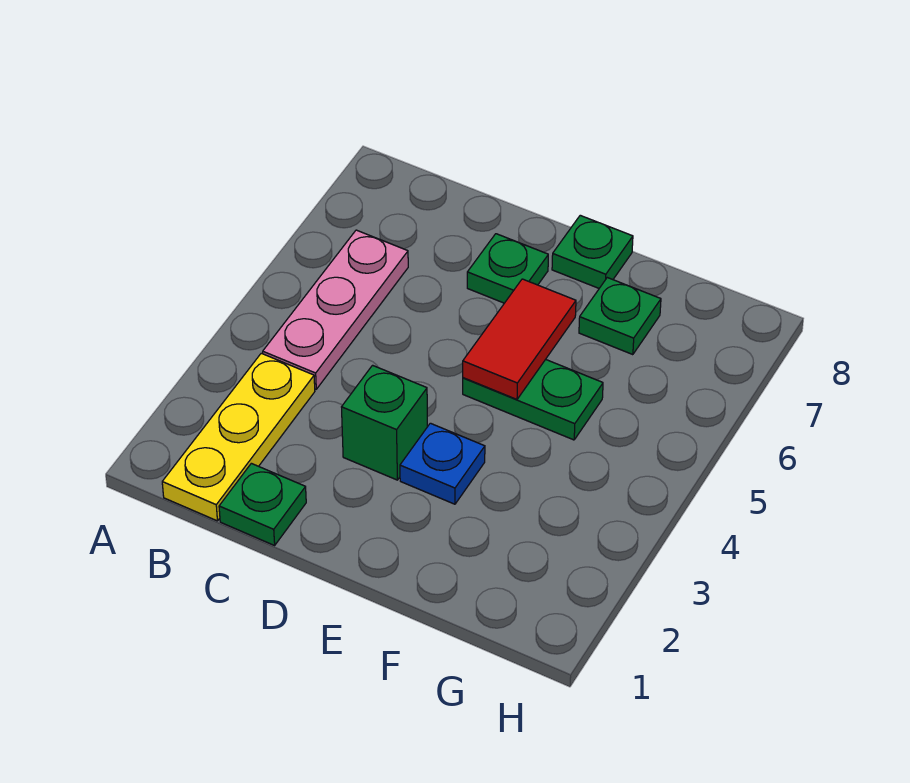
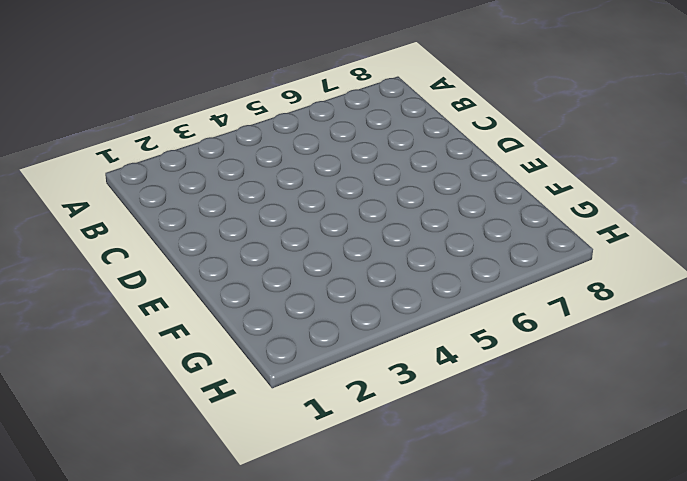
none -> yellow 1x3 plate [162,353,315,521]
none -> pink 1x3 plate [263,230,408,389]

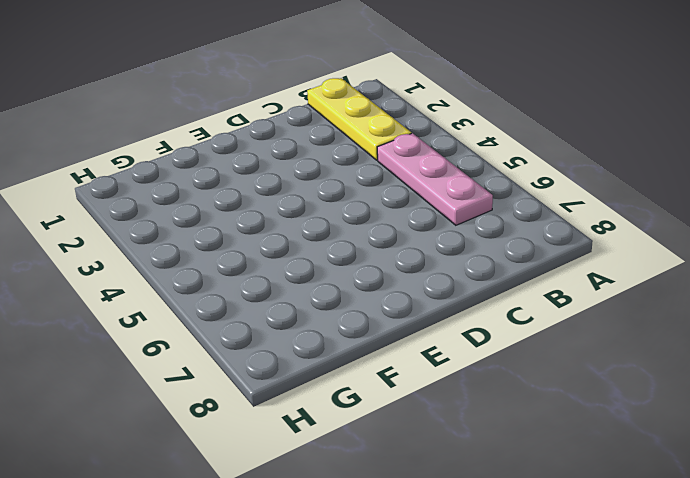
none -> green 1x1 plate [219,463,306,545]
none -> green 1x1 brick [342,365,427,480]

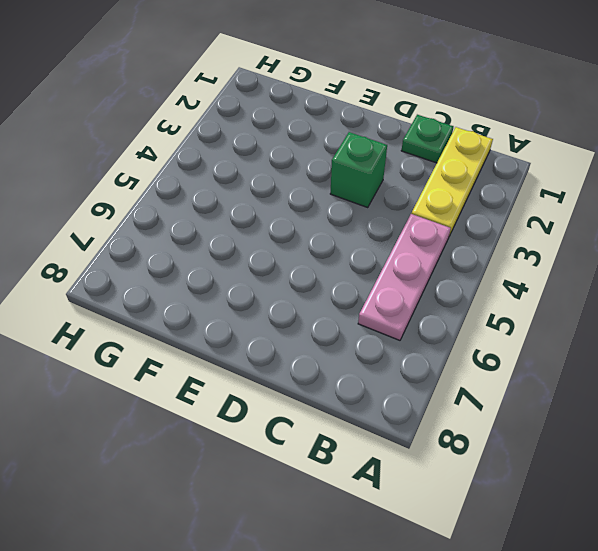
none -> green 1x1 plate [467,234,548,303]
none -> blue 1x1 plate [400,423,485,504]

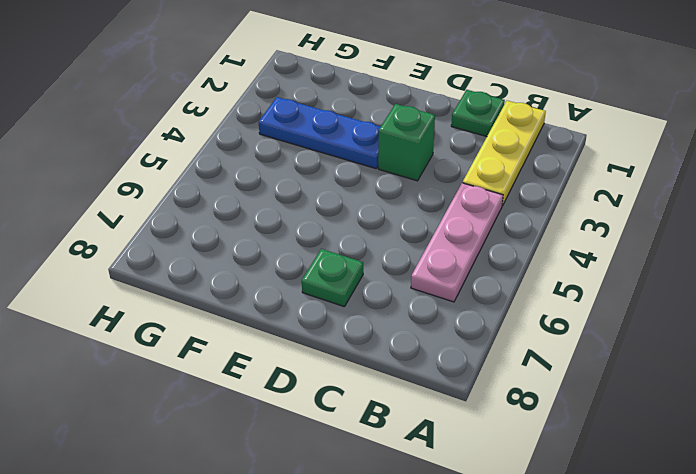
blue 1x3 plate [259,97,381,168] -> blue 1x1 plate [400,423,485,504]
none -> green 1x2 plate [463,359,603,440]
none -> green 1x1 plate [552,215,633,288]

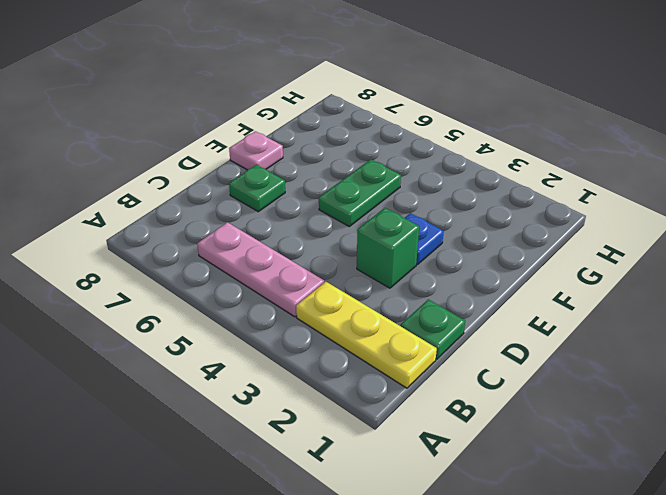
pink 1x1 plate [229,131,283,170] -> green 1x1 plate [552,215,633,288]
none -> green 1x1 plate [579,278,661,355]
none -> red 1x2 tile [463,279,576,399]

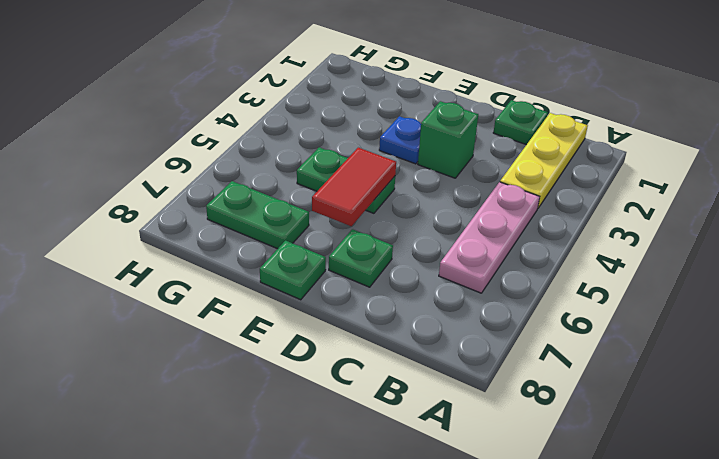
green 1x2 plate [206,181,309,249] -> green 1x1 plate [579,278,661,355]

